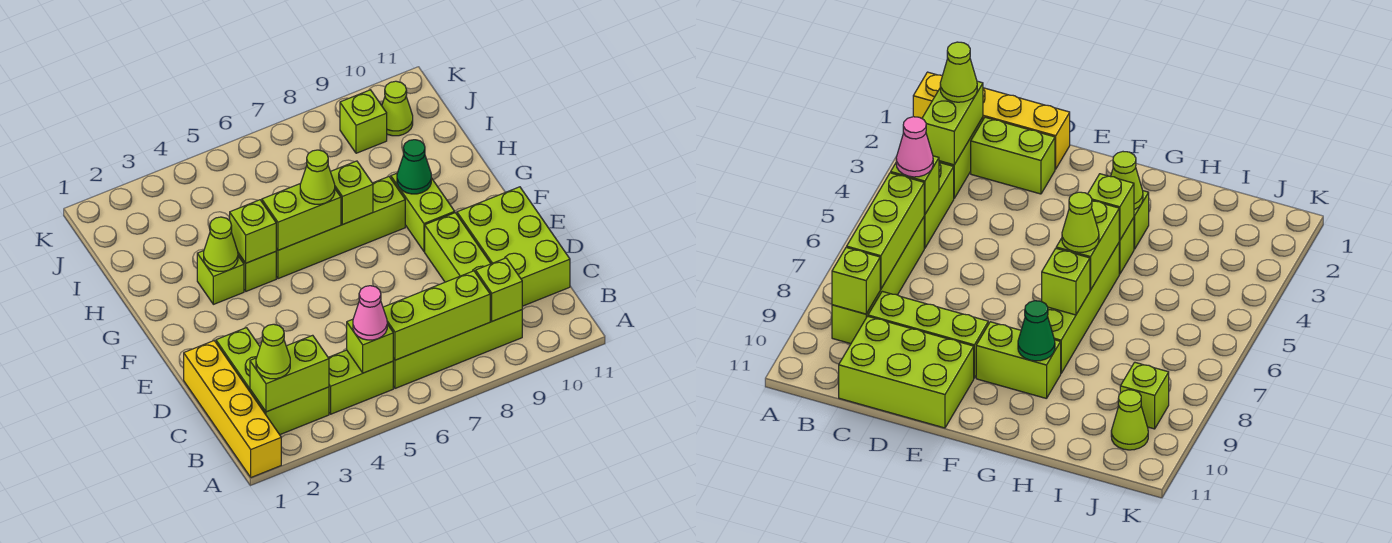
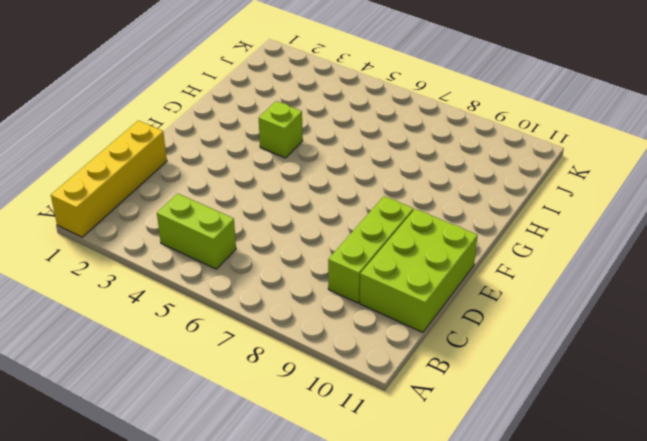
none -> lime 1x2 brick [250,387,329,435]
none -> lime 1x4 brick [393,310,522,388]
none -> lime 1x2 brick [216,328,260,391]

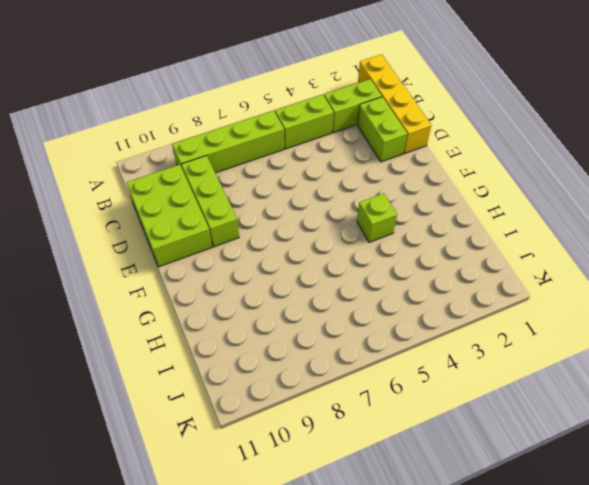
none -> lime 1x2 brick [391,173,455,251]
none -> lime 1x1 brick [197,251,244,304]
none -> lime 1x4 brick [276,177,405,279]

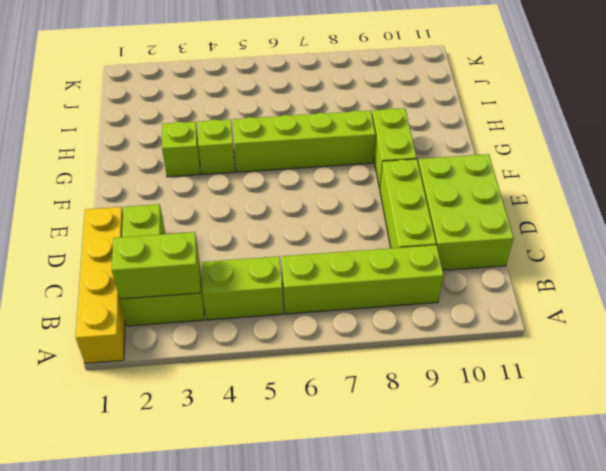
none -> lime 1x1 brick [340,90,387,153]
none -> lime 1x1 cone [382,81,413,136]
none -> lime 1x1 brick [347,319,394,373]

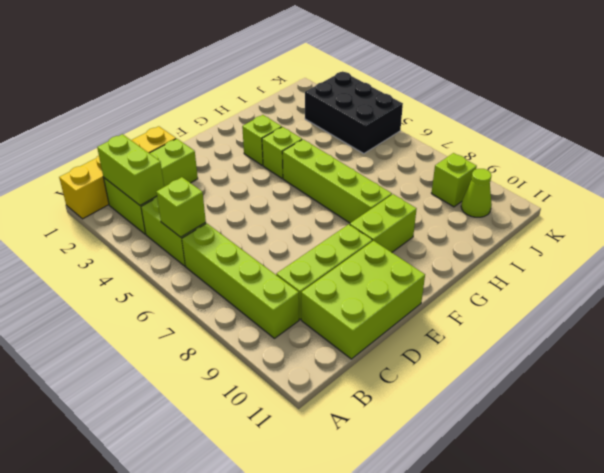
black 2x3 brick [305,71,403,154] -> none
none -> lime 1x3 brick [383,271,490,360]
none -> lime 1x1 brick [476,258,522,321]
none -> lime 1x1 cone [204,217,238,271]

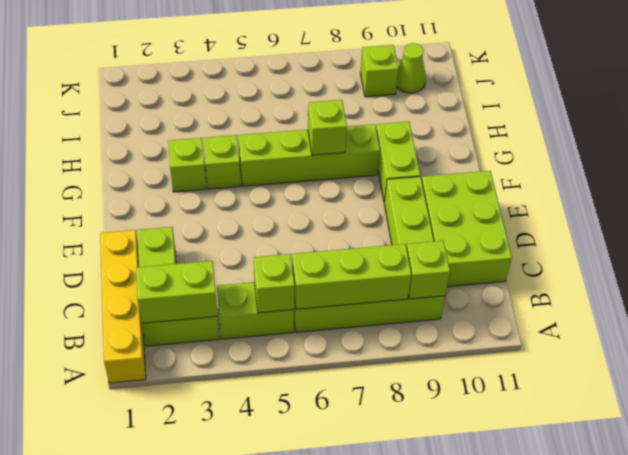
none -> lime 1x1 cone [204,217,238,271]
none -> lime 1x1 brick [230,200,276,263]
none -> lime 1x2 brick [262,183,341,250]

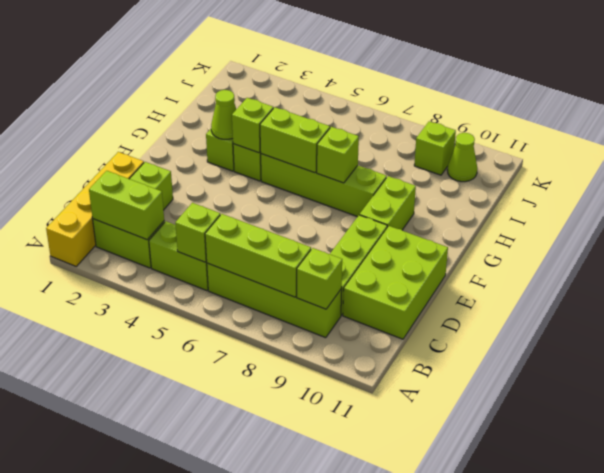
none -> green 1x1 cone [397,140,431,194]
none -> lime 1x1 cone [256,324,290,379]
none -> pink 1x1 cone [353,286,387,340]

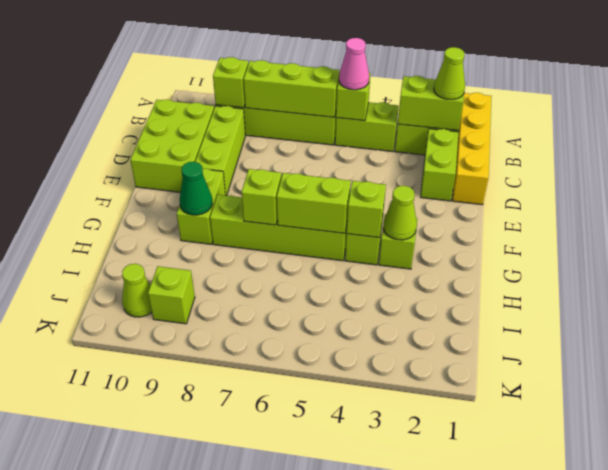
none -> lime 1x1 cone [300,150,335,204]

